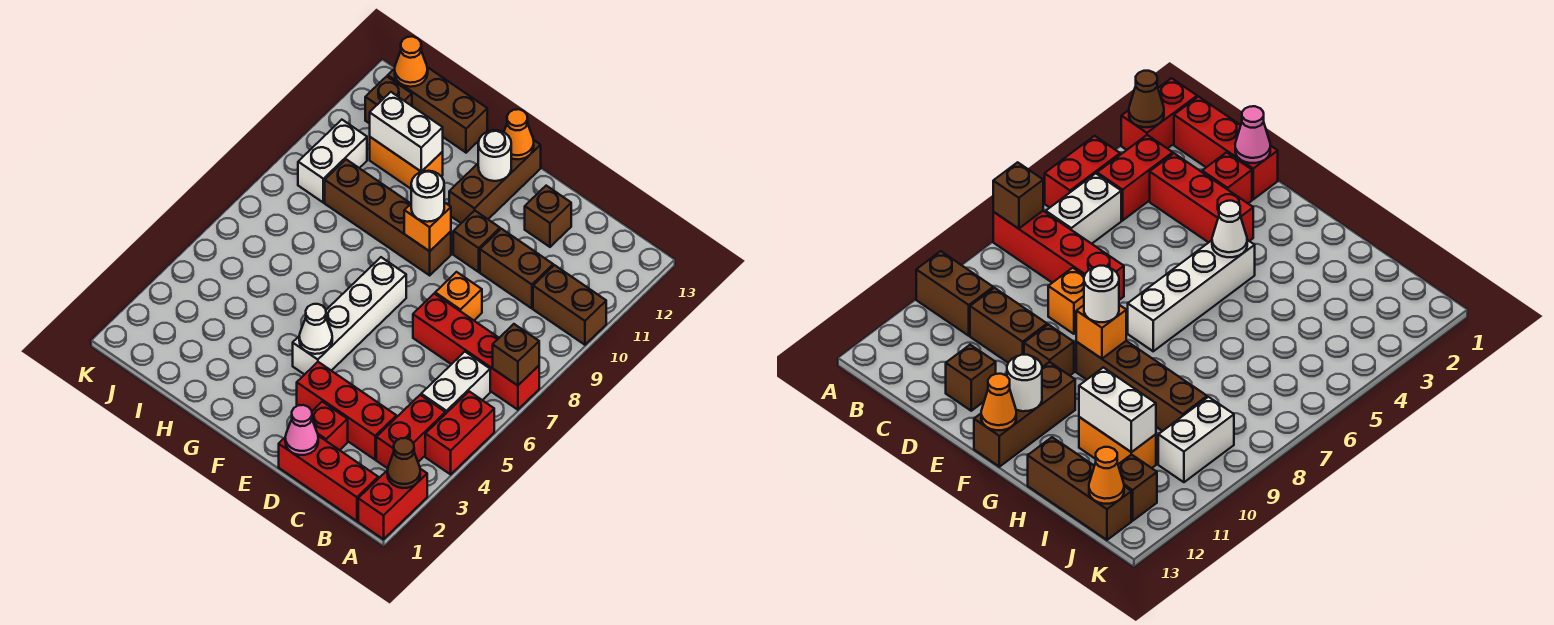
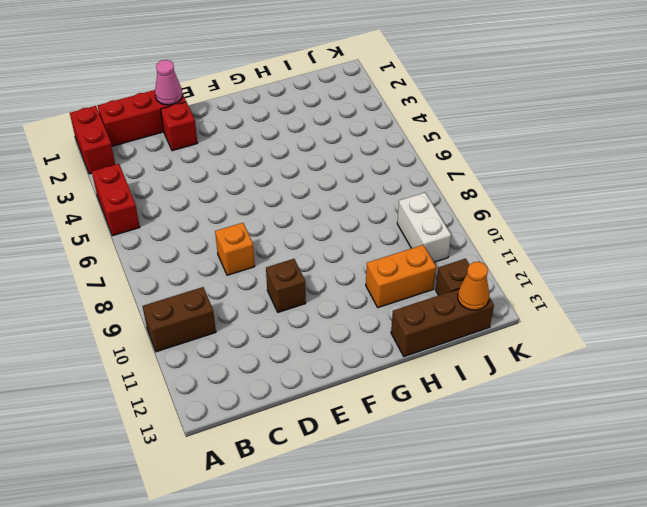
none -> red 1x4 brick [413,294,539,410]
none -> red 1x2 brick [376,395,445,468]
none -> white 1x2 brick [421,352,490,414]
none -> red 1x3 brick [297,362,396,460]

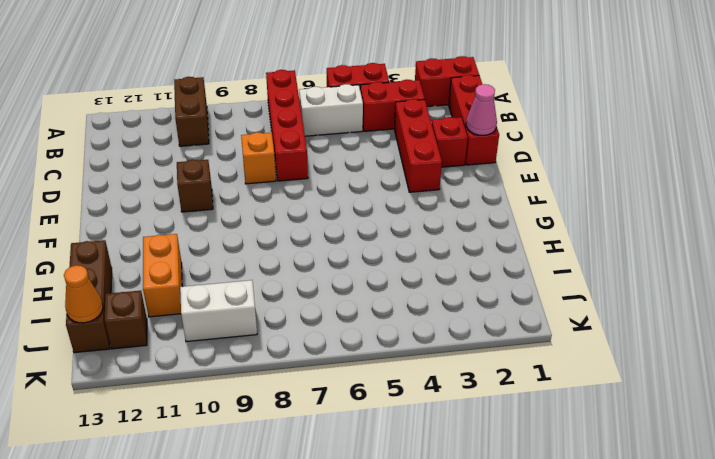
none -> brown 1x2 brick [480,229,553,308]
none -> brown 1x1 brick [525,186,571,247]
none -> white 1x4 brick [293,257,406,375]
none -> brown 1x4 brick [325,159,451,275]

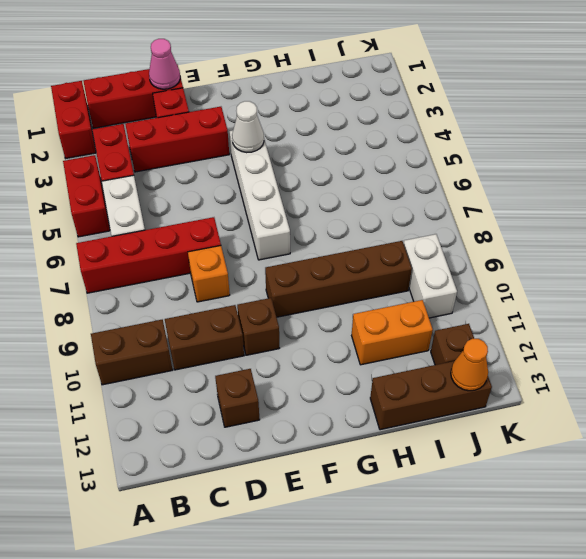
none -> brown 1x3 brick [449,140,541,223]
none -> brown 1x1 cone [387,438,420,488]
none -> brown 1x1 brick [493,324,539,386]
none -> orange 1x1 brick [404,202,451,251]

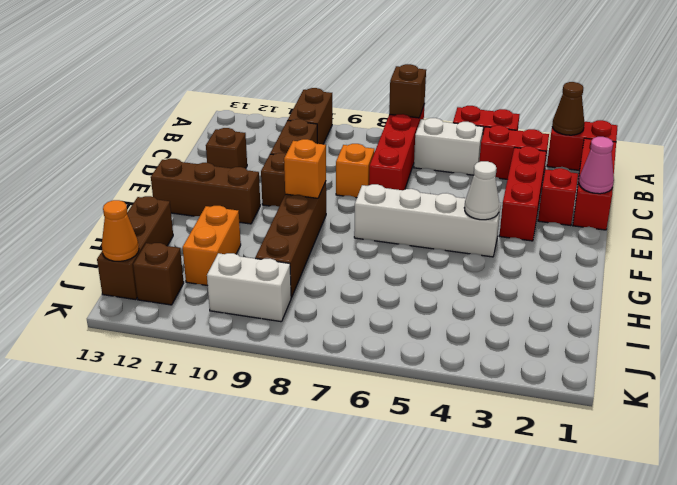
none -> white 1x1 round brick [478,130,511,181]
none -> orange 1x1 cone [504,109,534,159]
none -> white 1x2 brick [370,92,443,172]
none -> white 1x1 round brick [411,171,444,222]

